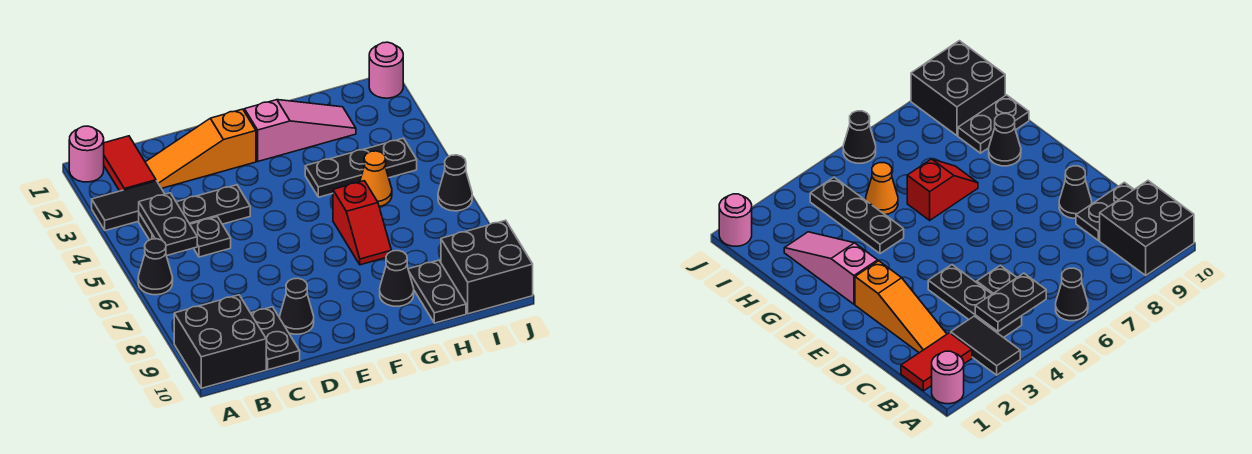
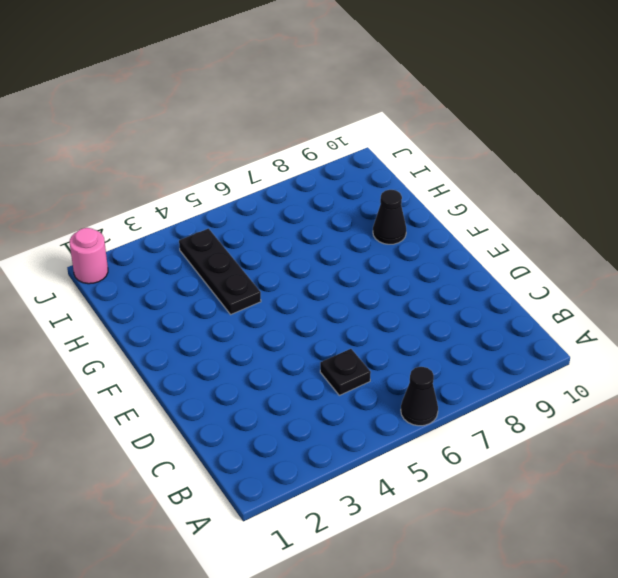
none -> pink 1x1 round brick [69,126,104,182]
none -> black 1x2 tile [92,181,164,231]
none -> black 2x2 brick [174,295,266,388]

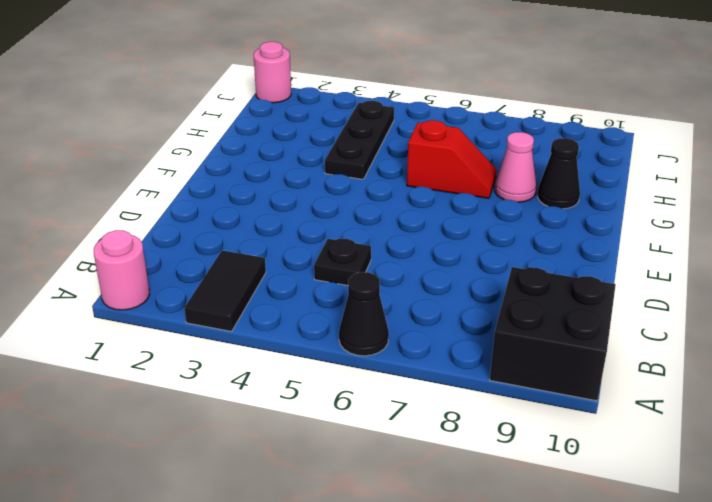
pink 1x1 cone [495,132,536,202] -> none
none -> red 1x2 tile [104,136,156,191]
none -> black 1x3 plate [139,185,250,240]
none -> orange 1x3 slope [145,109,256,188]

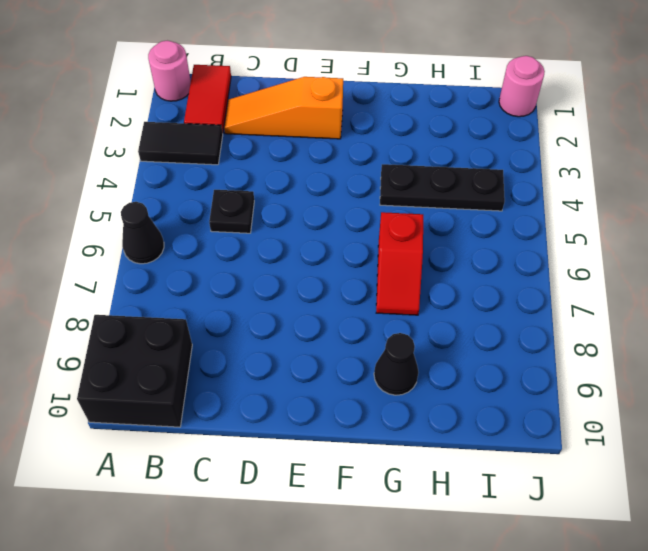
none -> black 1x3 plate [139,185,250,240]
none -> black 1x2 plate [251,307,300,370]
none -> black 1x1 cone [280,278,314,334]

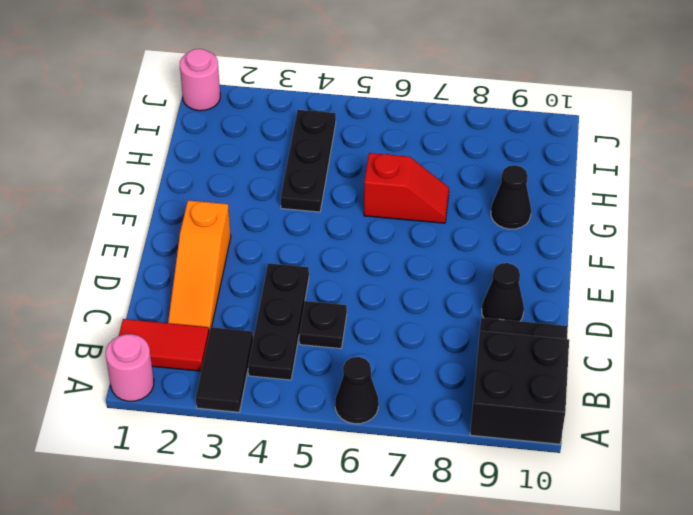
none -> pink 1x3 slope [244,100,356,161]
none -> orange 1x1 cone [360,151,392,207]
none -> black 1x2 plate [408,260,466,323]

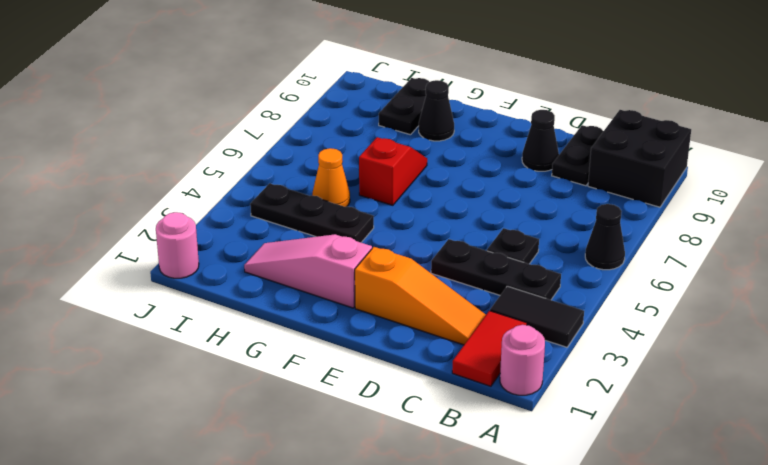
none -> black 2x2 brick [441,220,533,314]
none -> black 1x1 cone [438,155,472,211]
none -> black 1x2 plate [139,193,197,256]

